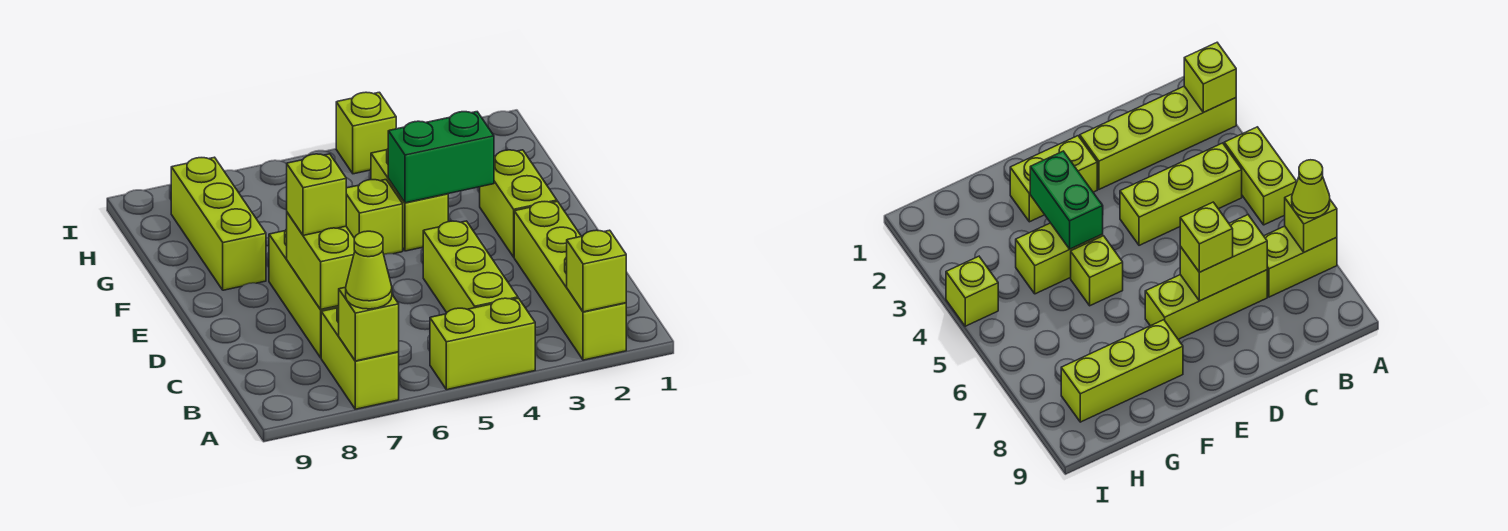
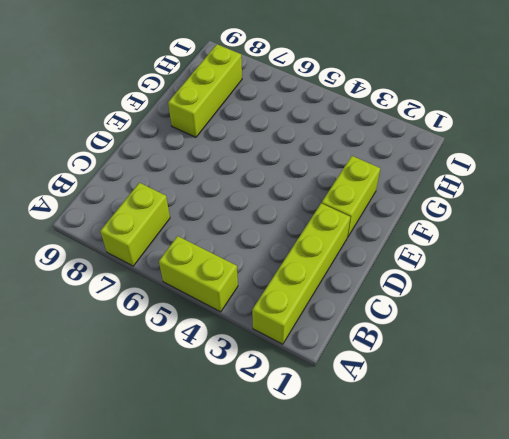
none -> lime 1x3 brick [423,221,518,313]
none -> lime 1x3 brick [269,229,338,358]
none -> lime 1x2 brick [371,149,448,251]

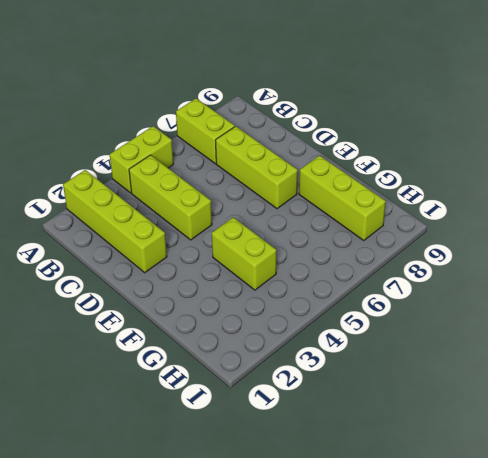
none -> lime 1x2 brick [480,150,557,257]
none -> lime 1x1 brick [346,180,403,254]
none -> lime 1x1 brick [336,92,396,174]

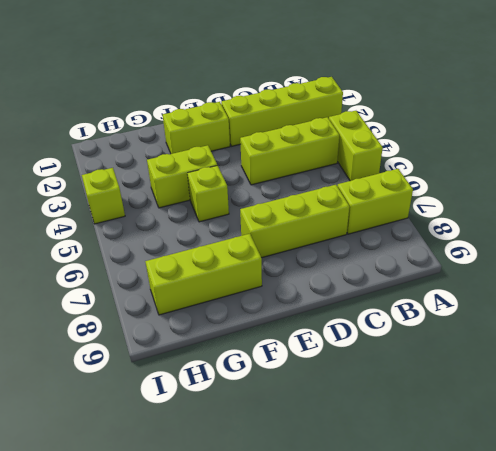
none -> lime 1x1 brick [567,230,626,312]
none -> lime 1x1 brick [338,287,399,361]
none -> lime 1x2 brick [287,213,355,309]

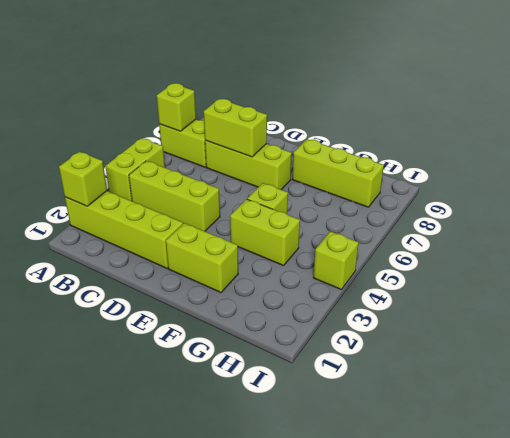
none -> green 1x2 brick [388,112,494,203]
none -> lime 1x1 cone [346,231,392,309]
none -> lime 1x1 brick [287,154,346,236]

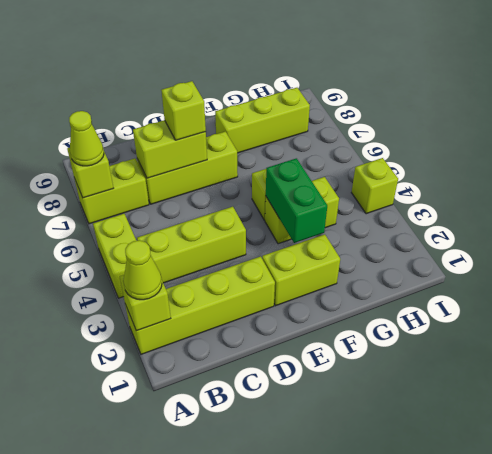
lime 1x1 cone [123,240,162,300] -> none

